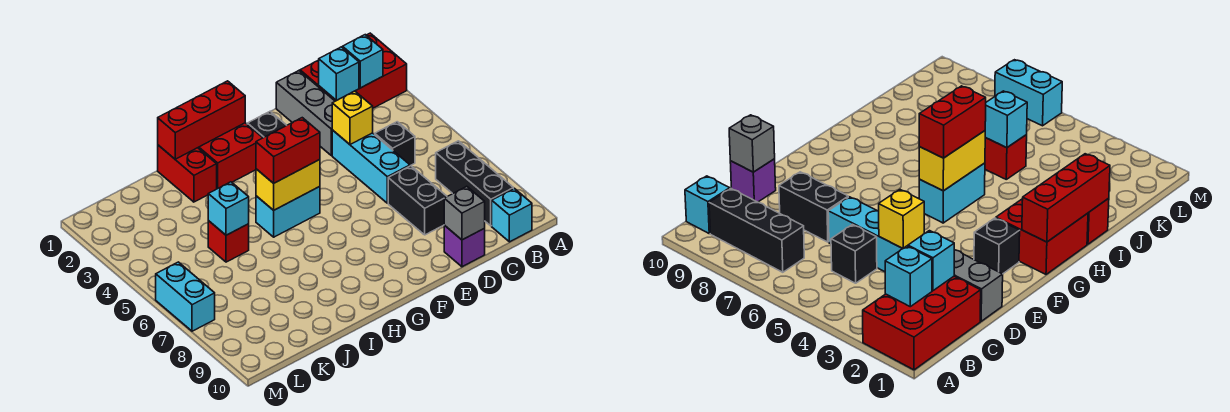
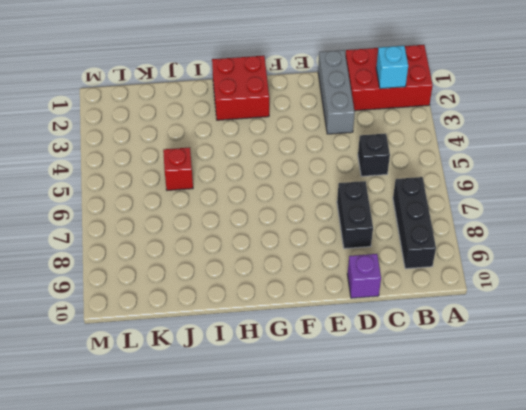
none -> cyan 1x1 brick [492,188,532,242]
none -> cyan 1x3 brick [332,130,410,203]
none -> black 1x1 brick [247,112,286,138]

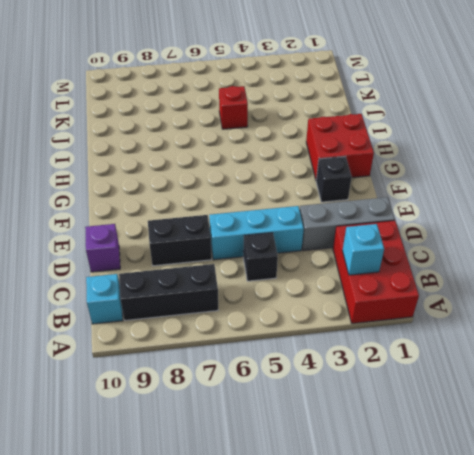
none -> cyan 1x2 brick [256,187,320,237]
none -> red 1x2 brick [158,145,217,202]
none -> cyan 1x2 brick [156,262,215,331]

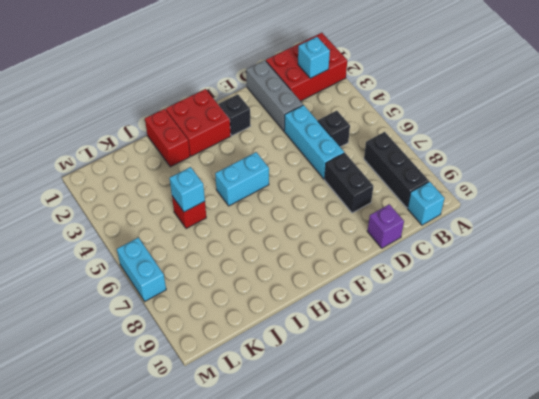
none -> cyan 1x1 brick [319,47,359,101]
none -> yellow 1x1 brick [332,91,373,145]
none -> grey 1x1 brick [444,186,485,240]

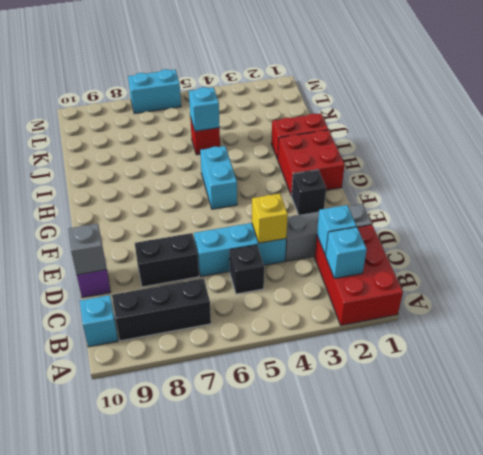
none -> red 1x3 brick [158,81,245,159]
none -> yellow 1x2 brick [256,160,320,210]
none -> red 1x2 brick [256,118,320,183]

